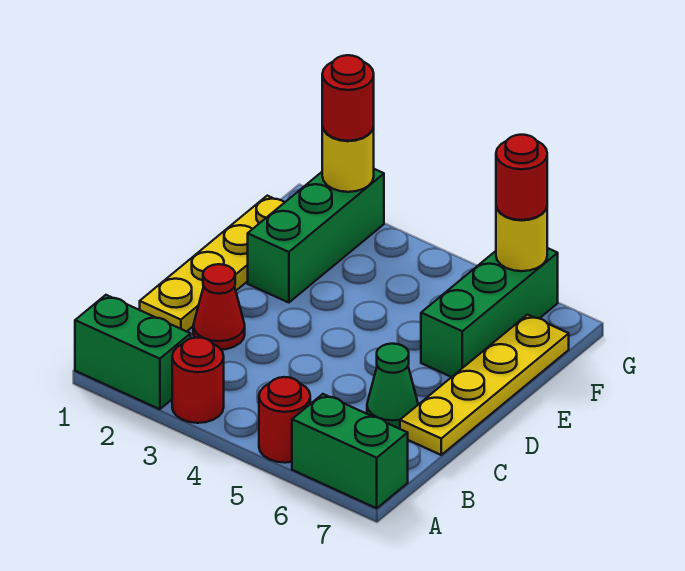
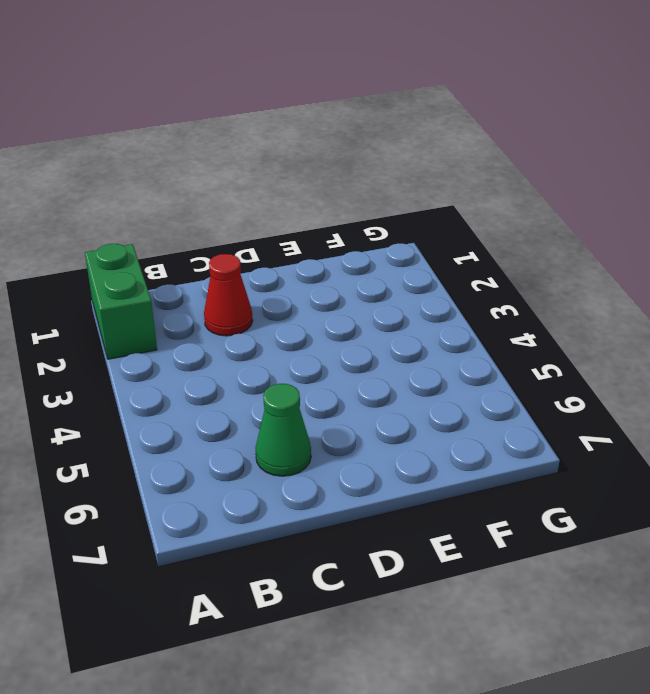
none -> red 1x1 round brick [172,338,224,423]
none -> red 1x1 round brick [259,377,310,463]
none -> green 1x2 brick [292,394,408,508]

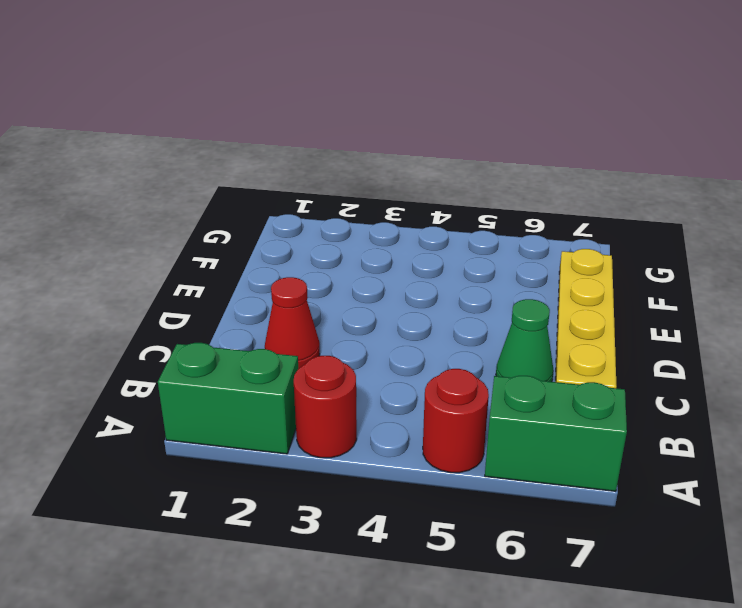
none -> yellow 1x4 plate [140,196,285,332]
none -> green 1x3 brick [248,169,384,303]
none -> green 1x3 brick [421,248,558,377]

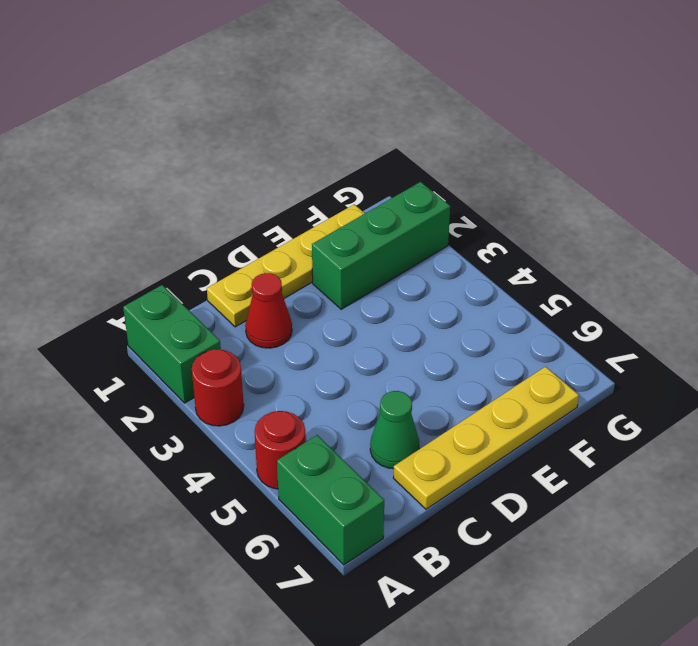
none -> green 1x3 brick [421,248,558,377]
none -> yellow 1x1 round brick [322,126,374,192]
none -> yellow 1x1 round brick [496,207,547,271]

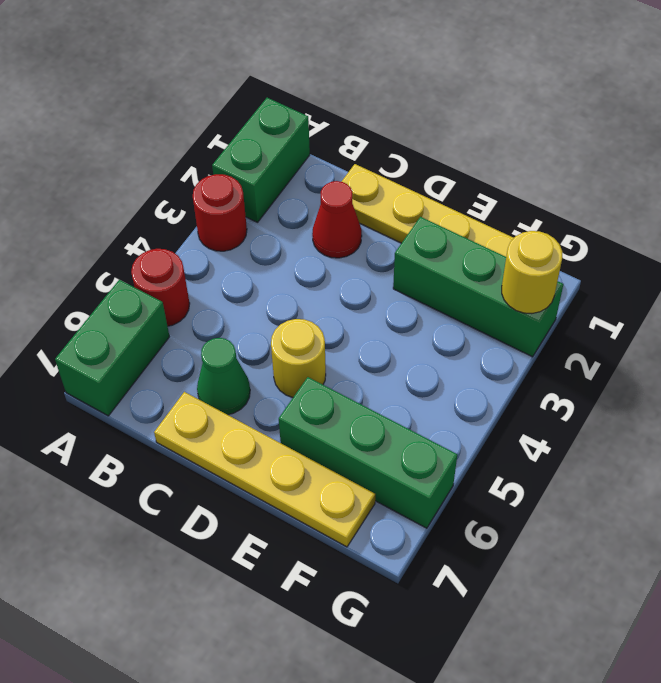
yellow 1x1 round brick [271,319,326,397] -> yellow 1x1 round brick moved to [496,207,547,271]
none -> red 1x1 round brick [322,55,374,141]
none -> red 1x1 round brick [496,135,547,220]

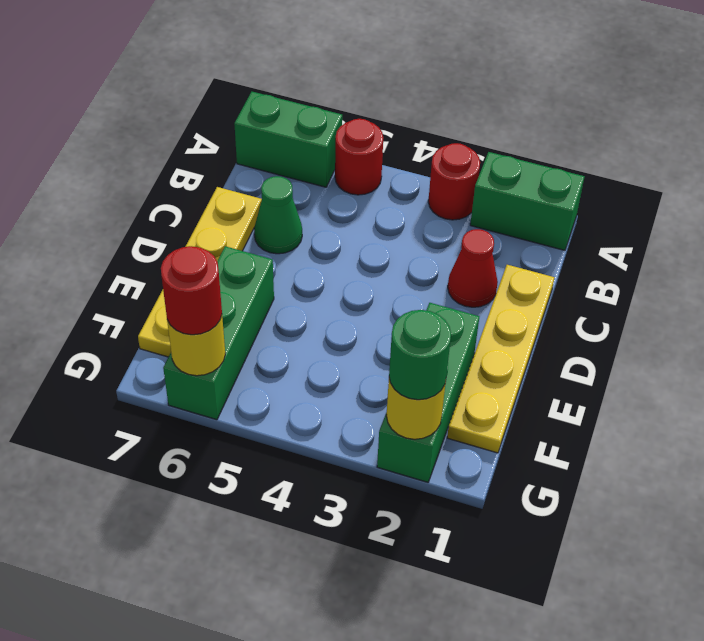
green 1x1 round brick [389,310,451,400] -> red 1x1 round brick [322,55,374,141]

